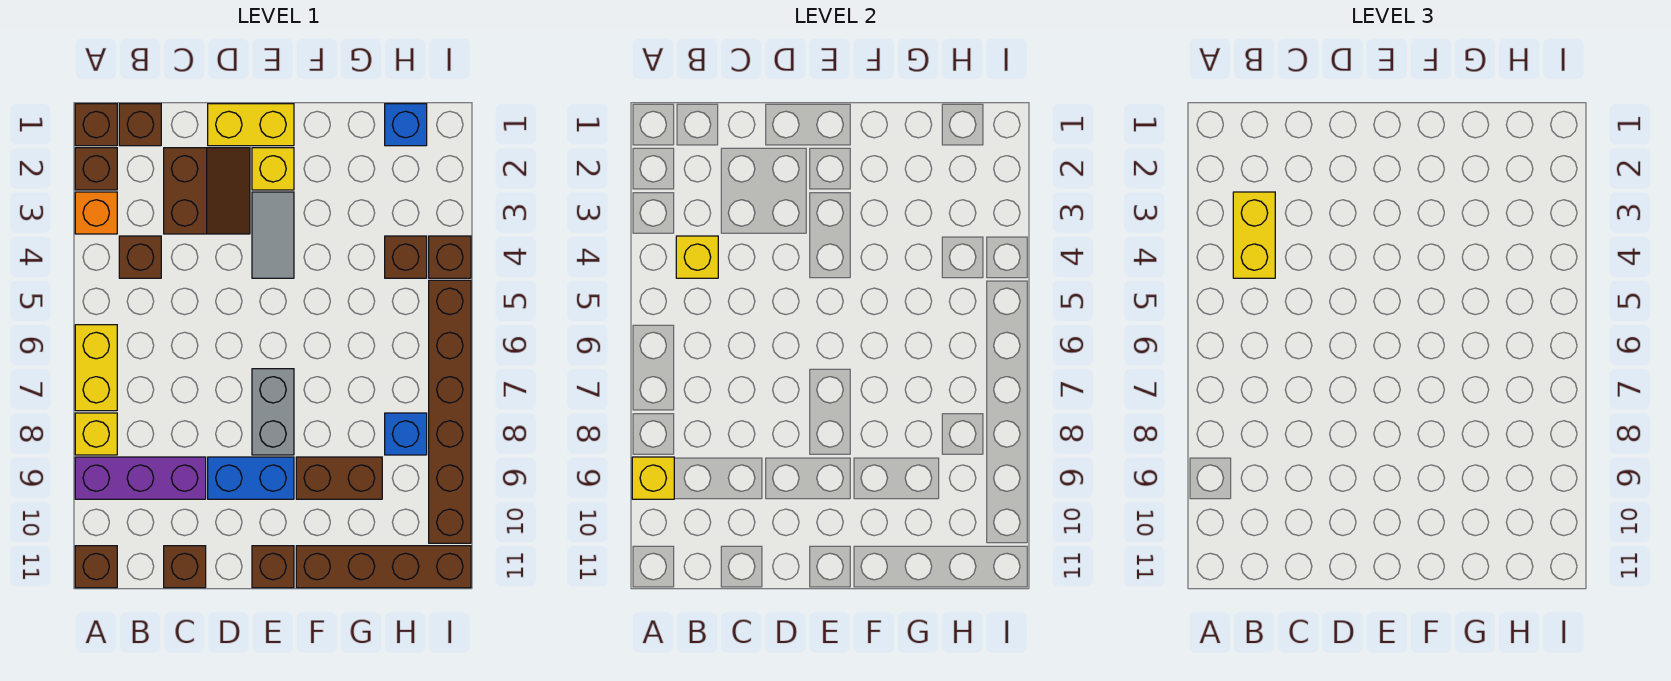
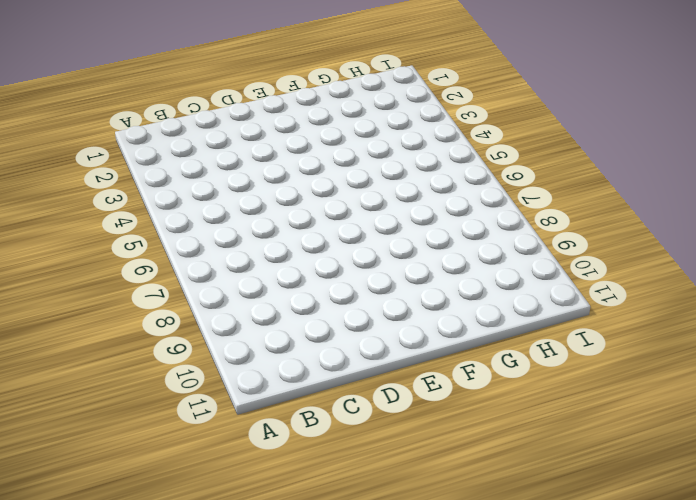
none -> brown 1x1 brick [75,104,117,146]
none -> brown 1x1 brick [75,148,117,190]
none -> orange 1x1 brick [75,192,117,234]

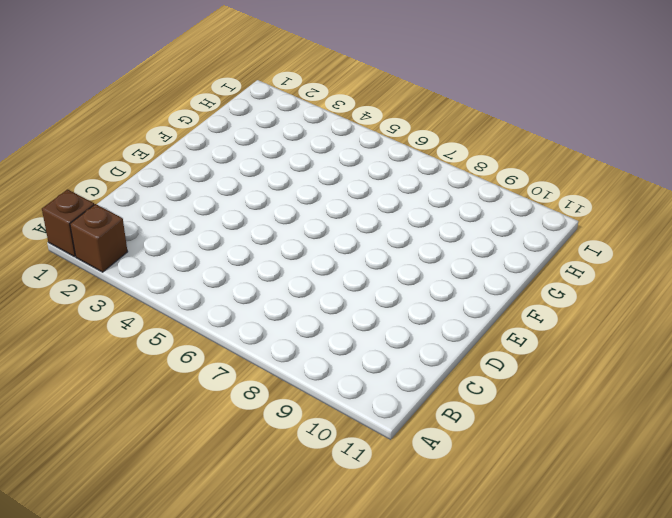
none -> orange 1x1 brick [75,192,117,234]
none -> yellow 1x2 brick [75,325,117,411]
none -> yellow 1x1 brick [75,413,117,455]

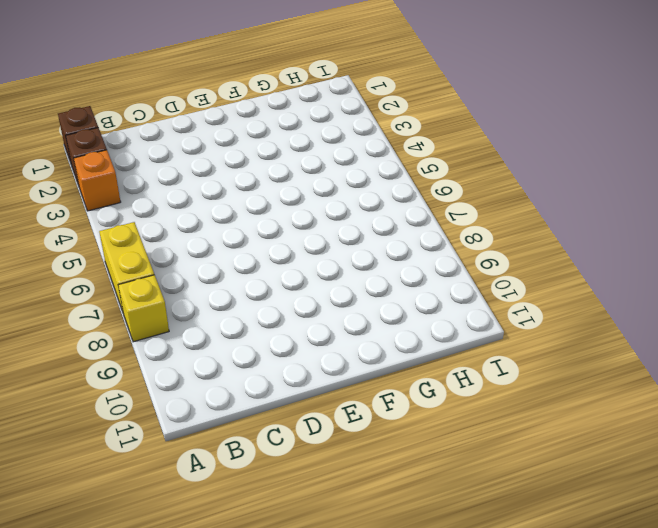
none -> purple 1x3 brick [75,457,206,499]
none -> brown 1x1 brick [75,546,117,588]
none -> brown 1x1 brick [119,104,161,146]

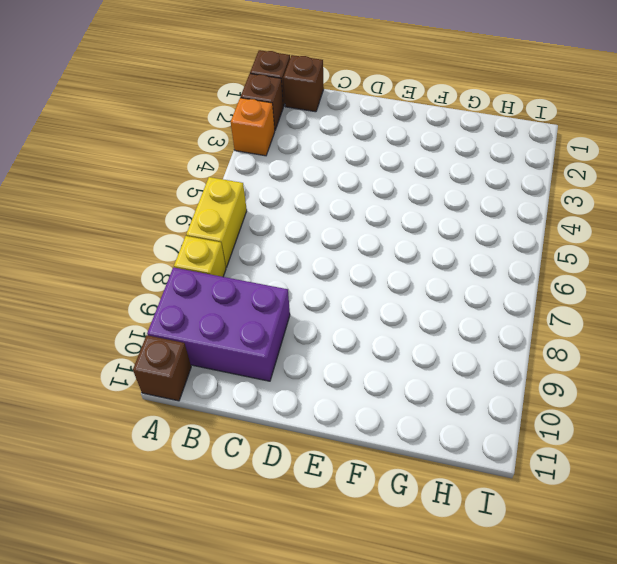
purple 2x3 brick [147,267,290,381] -> purple 1x3 brick [75,457,206,499]
none -> brown 1x1 brick [119,236,161,278]
none -> brown 2x2 slope [164,148,250,234]
none -> brown 1x1 brick [164,546,206,588]

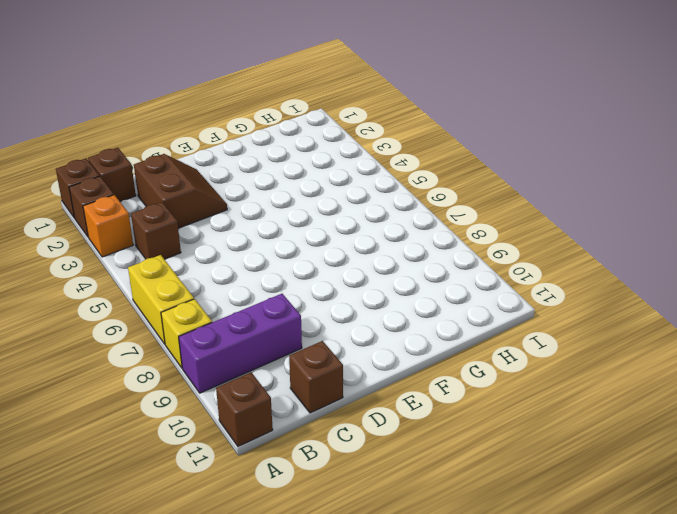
none -> yellow 1x2 brick [208,104,294,146]
none -> blue 1x2 brick [208,457,294,499]
none -> yellow 1x1 brick [252,148,294,190]

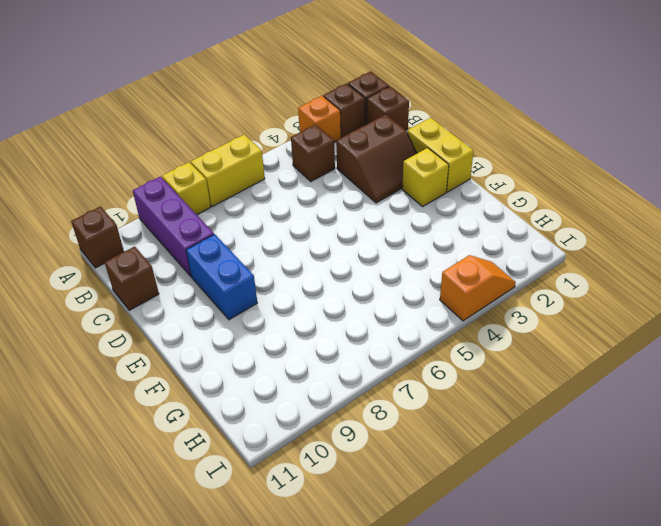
orange 1x2 slope [440,255,516,321] -> brown 1x1 brick [429,236,471,278]
none -> grey 1x2 tile [252,192,294,278]
none -> grey 1x2 brick [252,369,294,455]
none -> brown 1x1 brick [252,546,294,588]

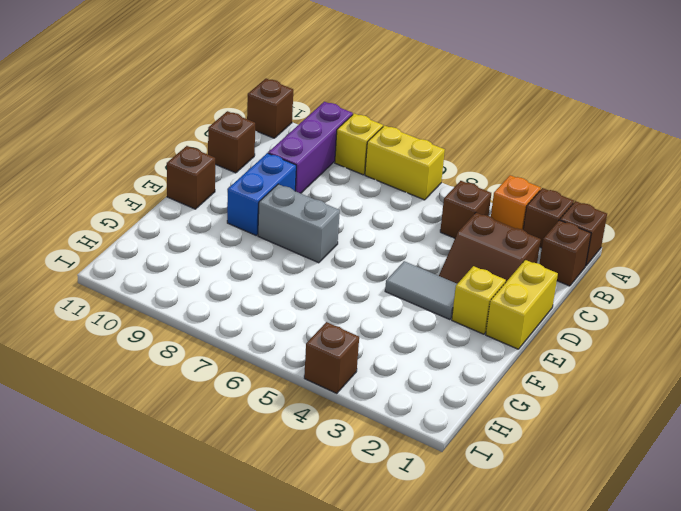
none -> brown 1x2 brick [296,457,382,499]
none -> brown 1x4 brick [296,546,471,588]
none -> blue 1x1 brick [385,104,427,146]

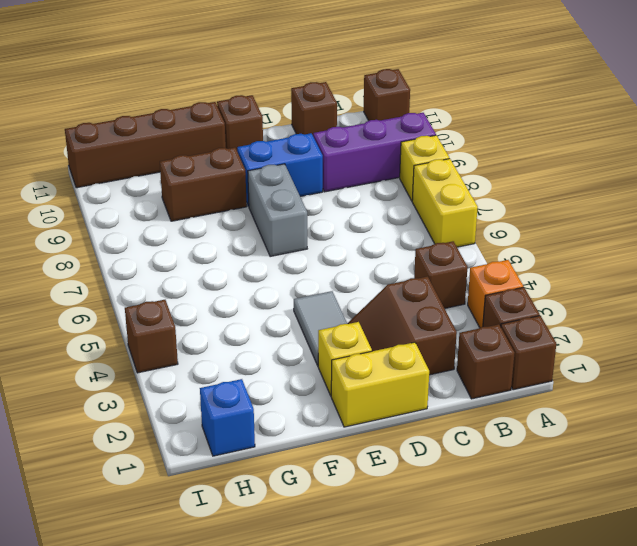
none -> brown 1x1 brick [385,236,427,278]
none -> blue 1x1 brick [385,413,427,455]
none -> brown 1x6 brick [429,280,471,543]

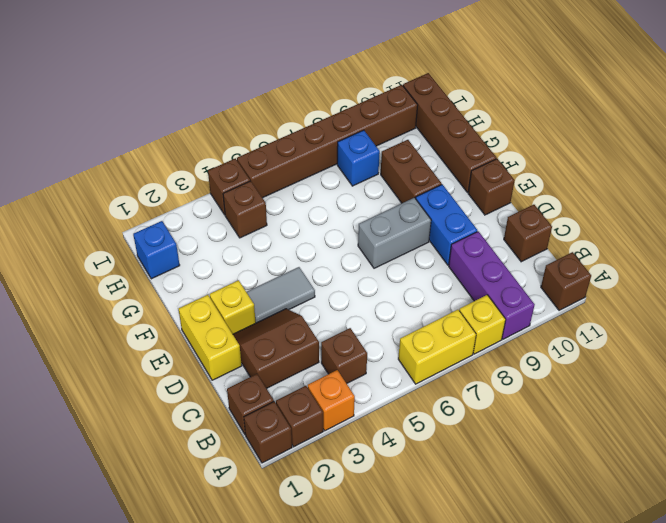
none -> yellow 1x1 brick [632,457,674,499]
none -> yellow 1x1 brick [676,236,718,278]
none -> yellow 1x2 brick [1233,192,1275,278]

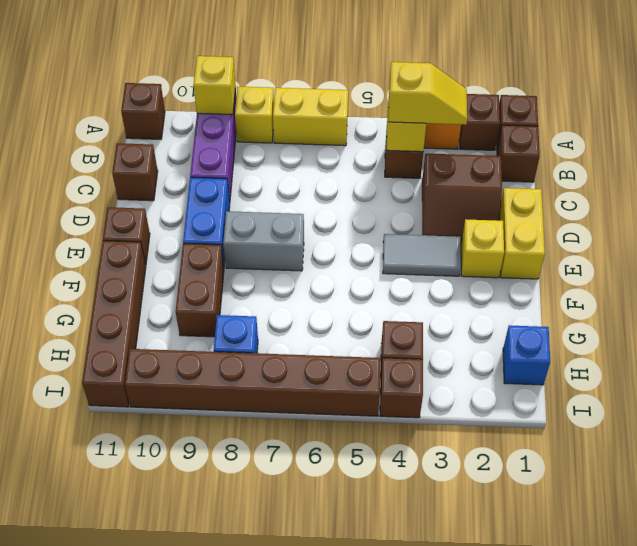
yellow 1x2 slope [389,62,467,125] -> yellow 1x2 brick [1233,192,1275,278]

